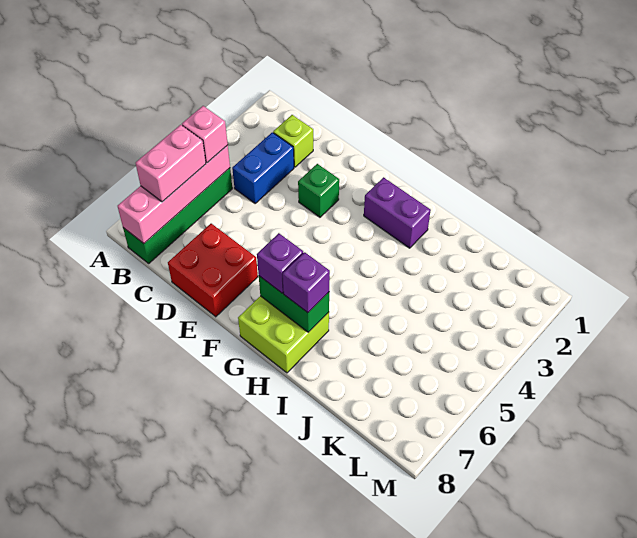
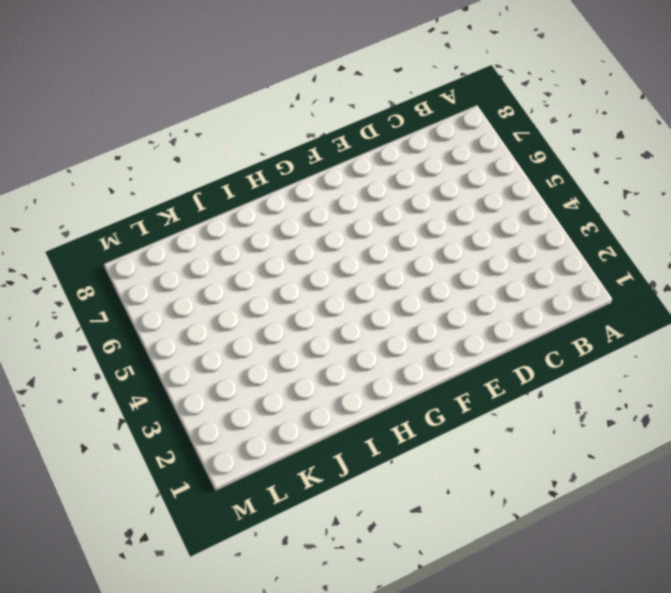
none -> green 1x4 brick [123,168,232,263]
none -> lime 1x1 brick [273,115,313,167]
none -> blue 1x2 brick [232,132,294,203]

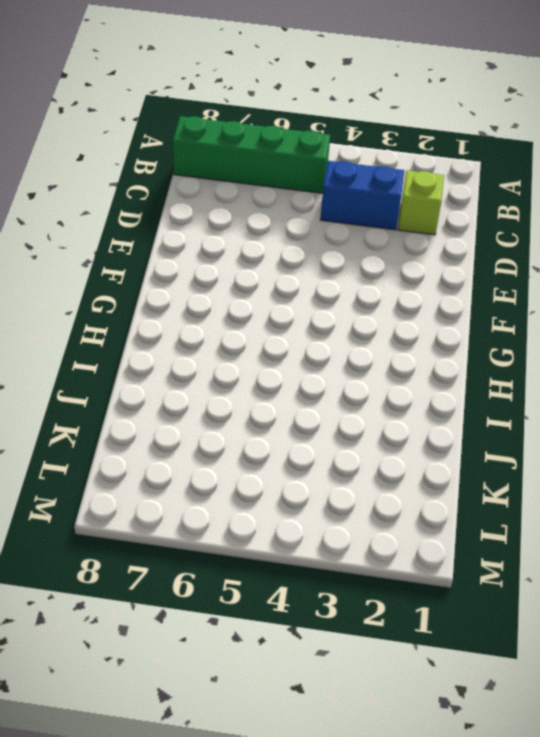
none -> red 2x2 brick [168,224,258,317]
none -> green 1x1 brick [298,164,339,217]
none -> purple 1x2 brick [364,177,431,248]

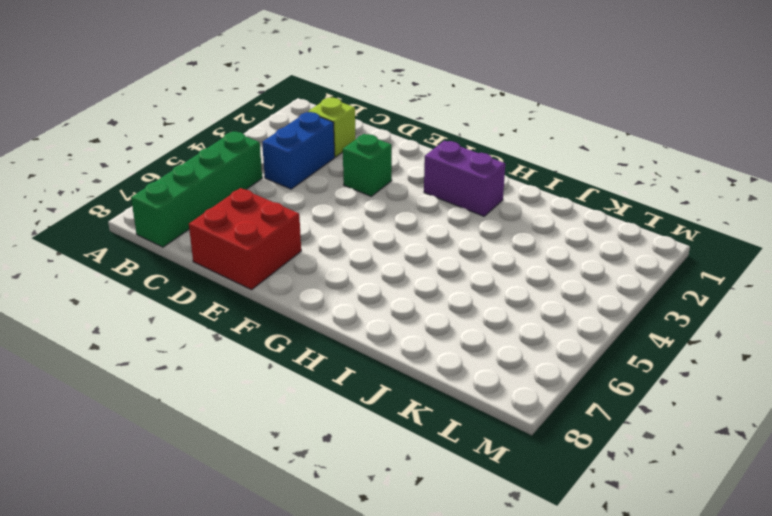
none -> lime 2x2 brick [238,296,329,373]
none -> pink 1x4 brick [118,145,230,243]
none -> green 1x2 brick [259,276,329,332]

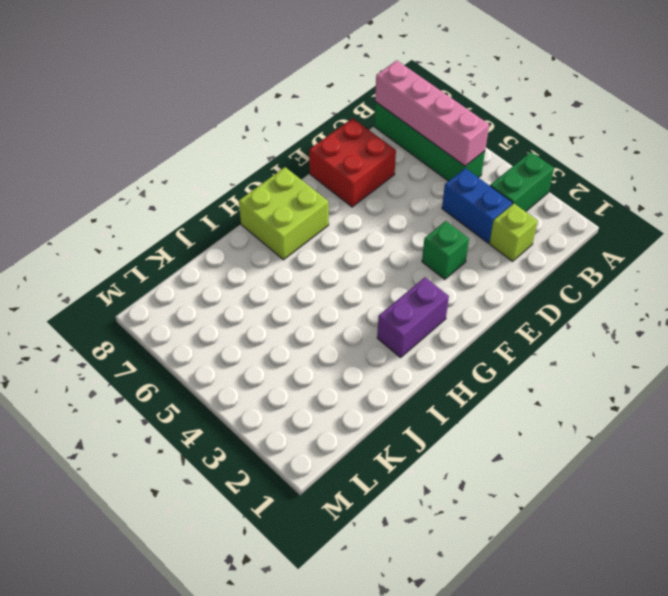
green 1x2 brick [490,152,554,212] -> green 1x2 brick moved to [259,276,329,332]
none -> pink 1x1 brick [182,106,228,163]
none -> pink 1x2 brick [136,125,206,202]
none -> purple 1x1 brick [257,233,303,293]

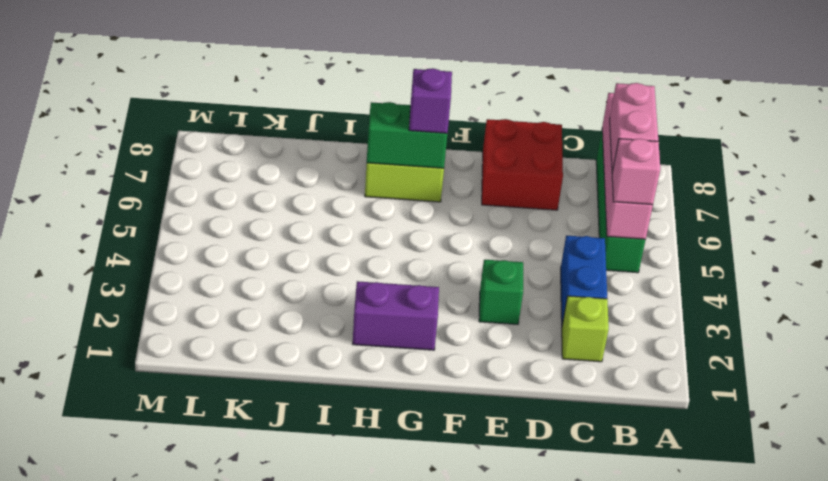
none -> purple 1x1 brick [283,252,330,313]

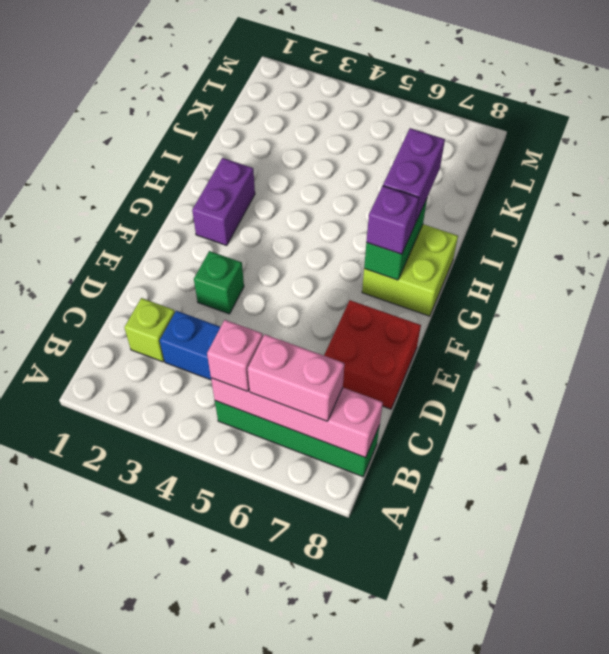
purple 1x2 brick [383,128,445,223] -> purple 1x1 brick [283,252,330,313]

